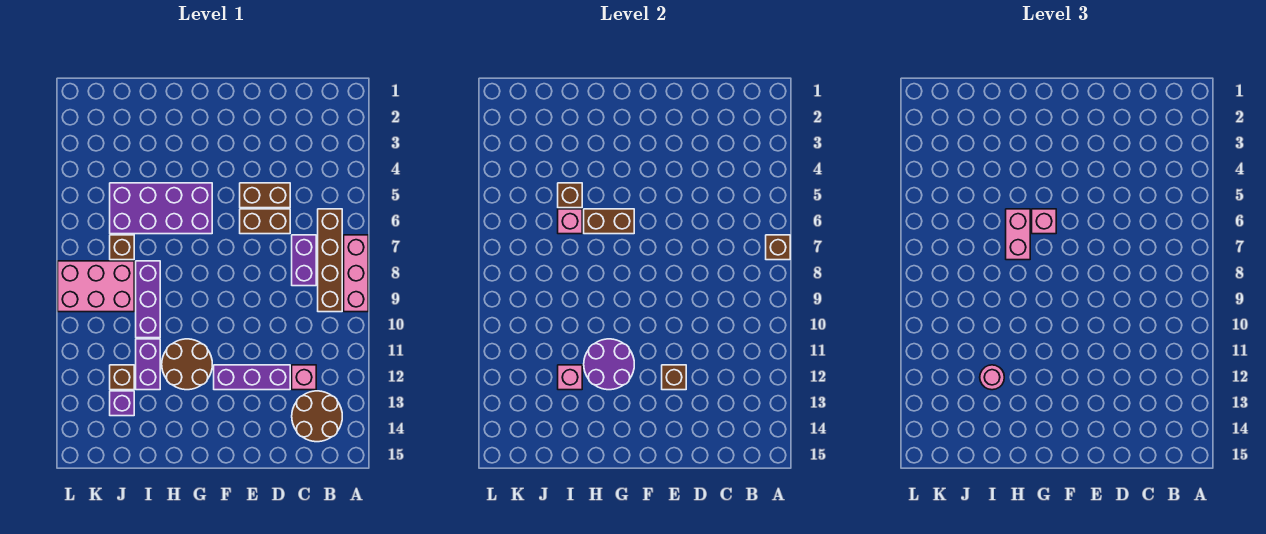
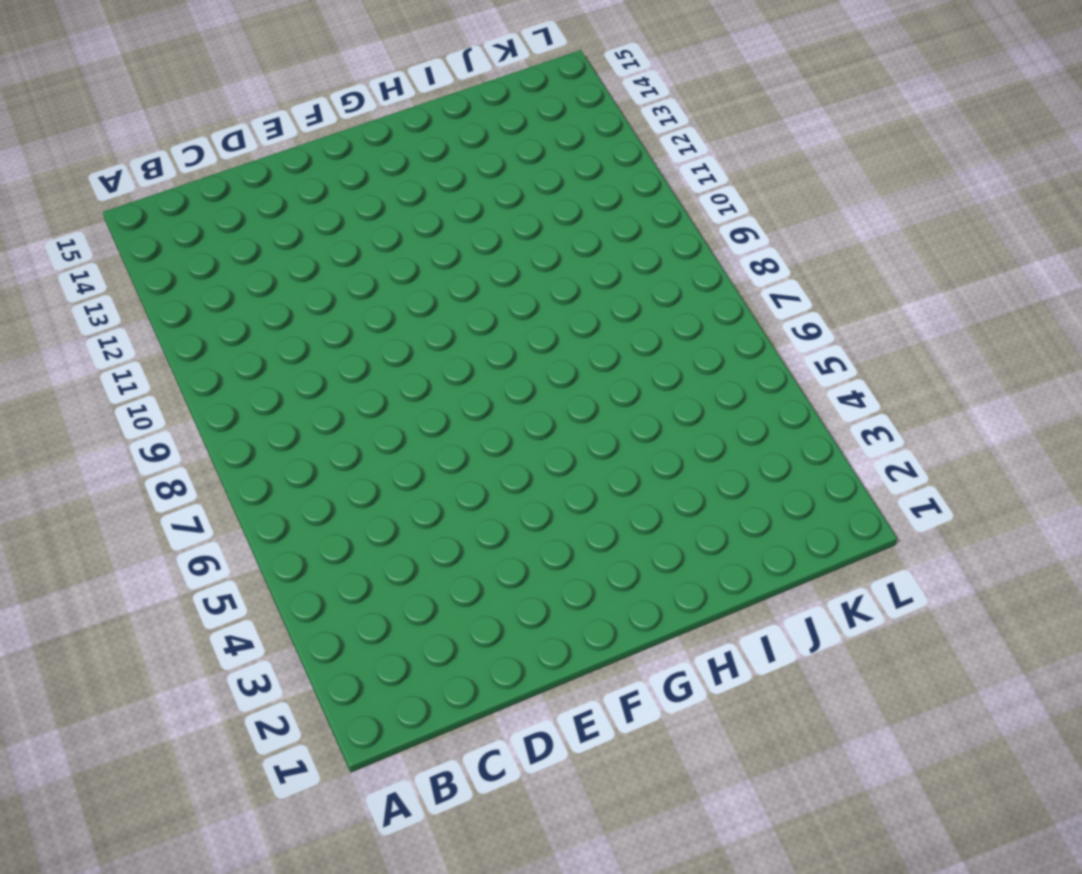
none -> pink 1x3 brick [344,235,368,312]
none -> brown 1x4 brick [318,209,342,312]
none -> brown 2x2 round brick [292,391,342,442]

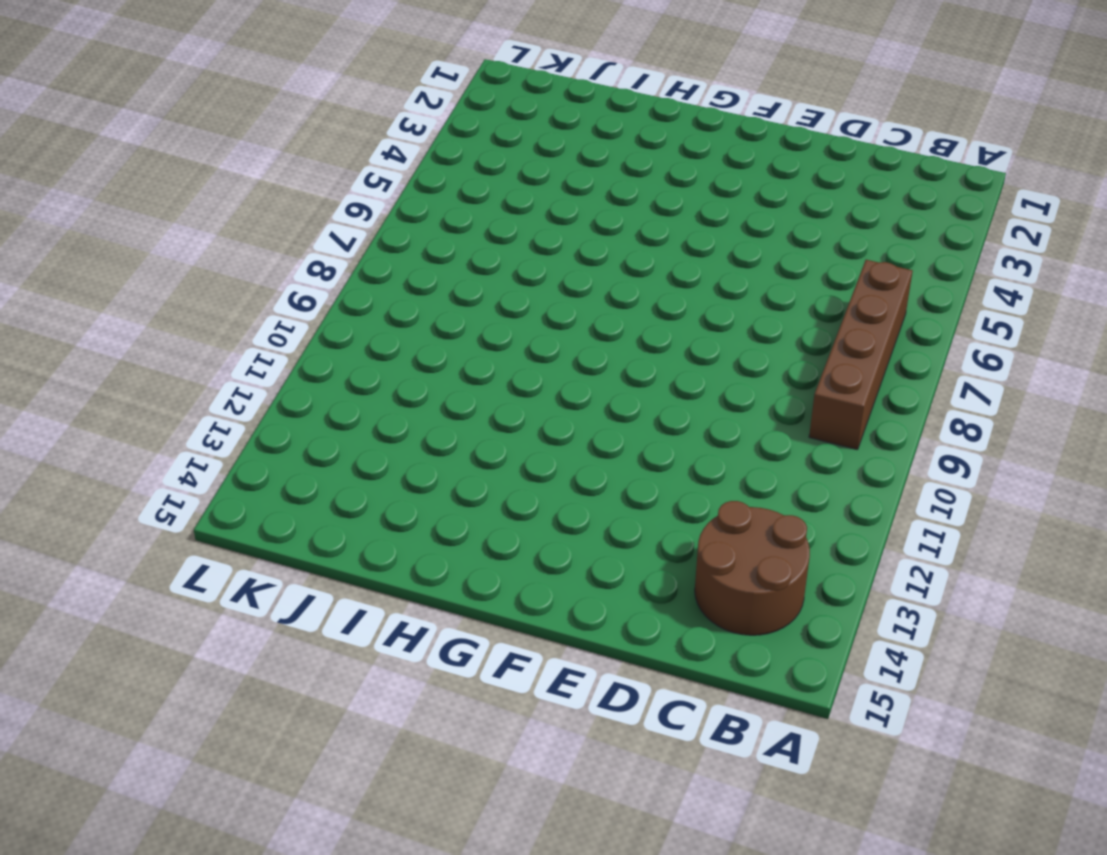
none -> pink 1x3 brick [344,235,368,312]
none -> purple 1x2 brick [292,235,316,286]
none -> pink 1x1 brick [292,365,316,390]

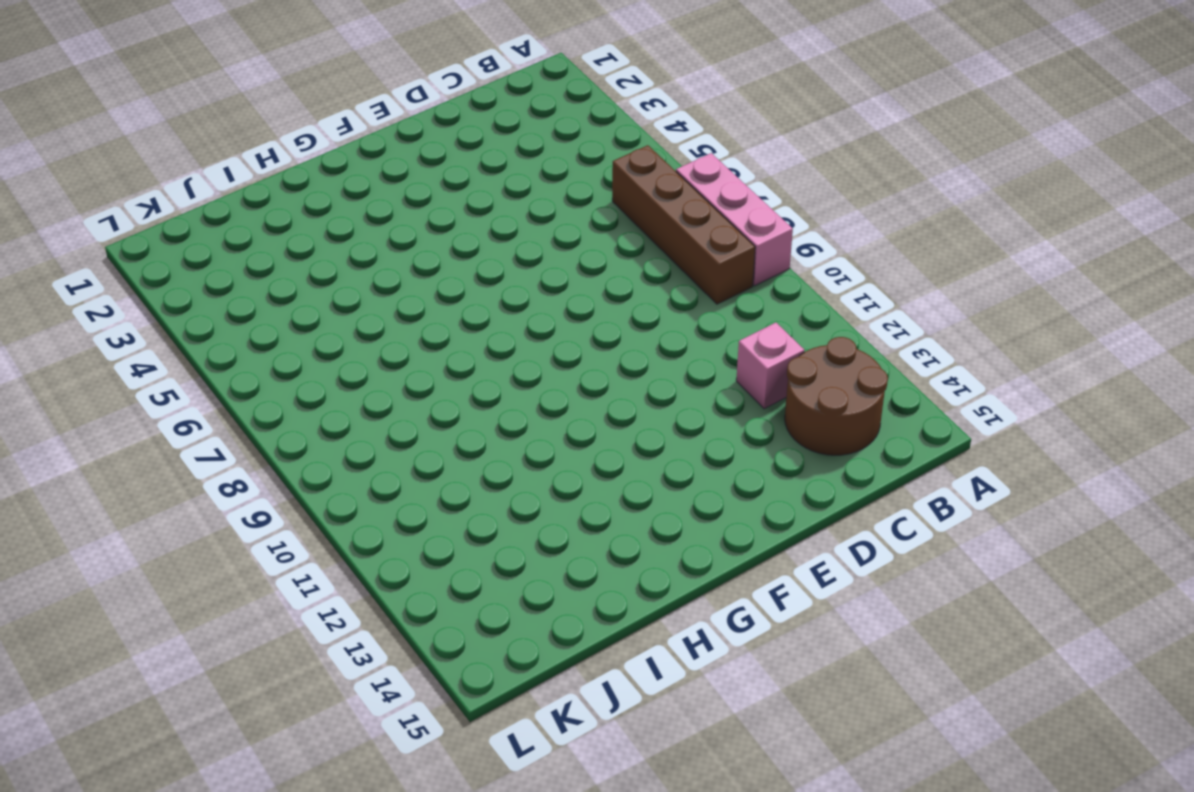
none -> purple 1x2 brick [292,235,316,286]
none -> brown 1x2 brick [240,183,290,208]
none -> brown 1x2 brick [240,209,290,234]

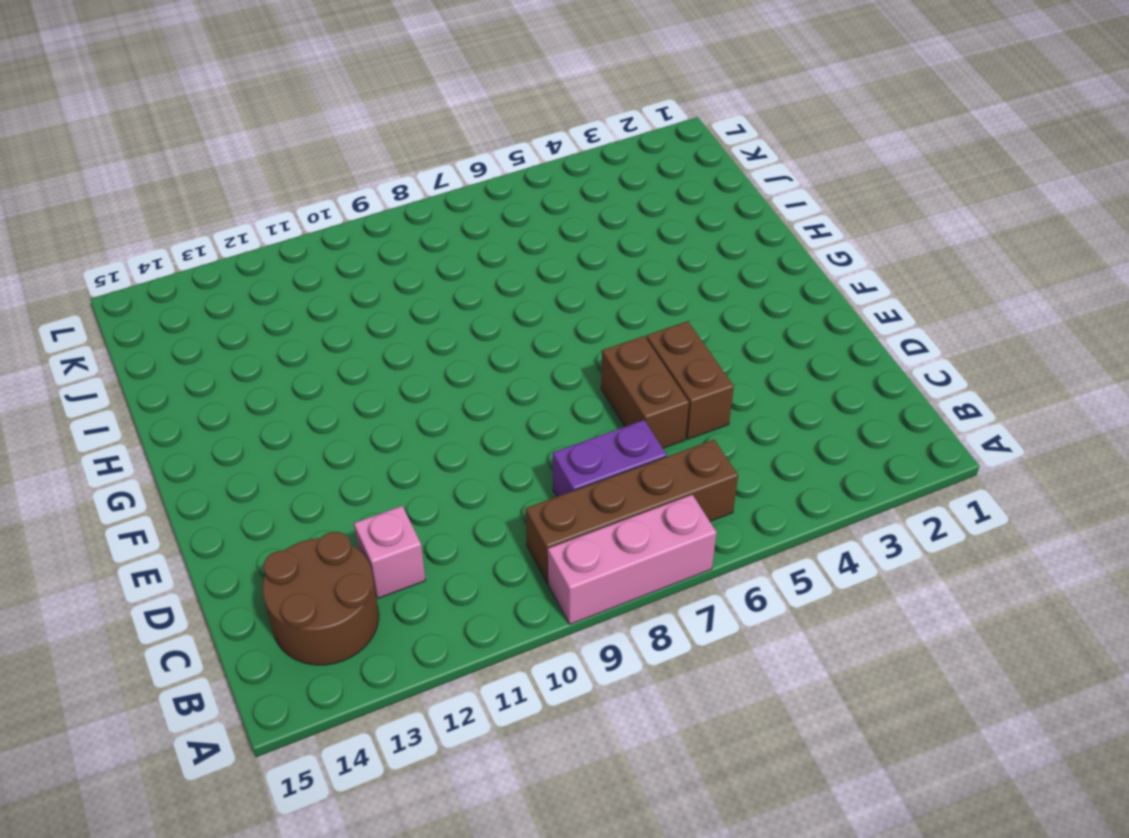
none -> purple 1x3 brick [214,365,290,390]
none -> purple 2x4 brick [110,183,212,234]
none -> brown 2x2 round brick [162,339,212,390]

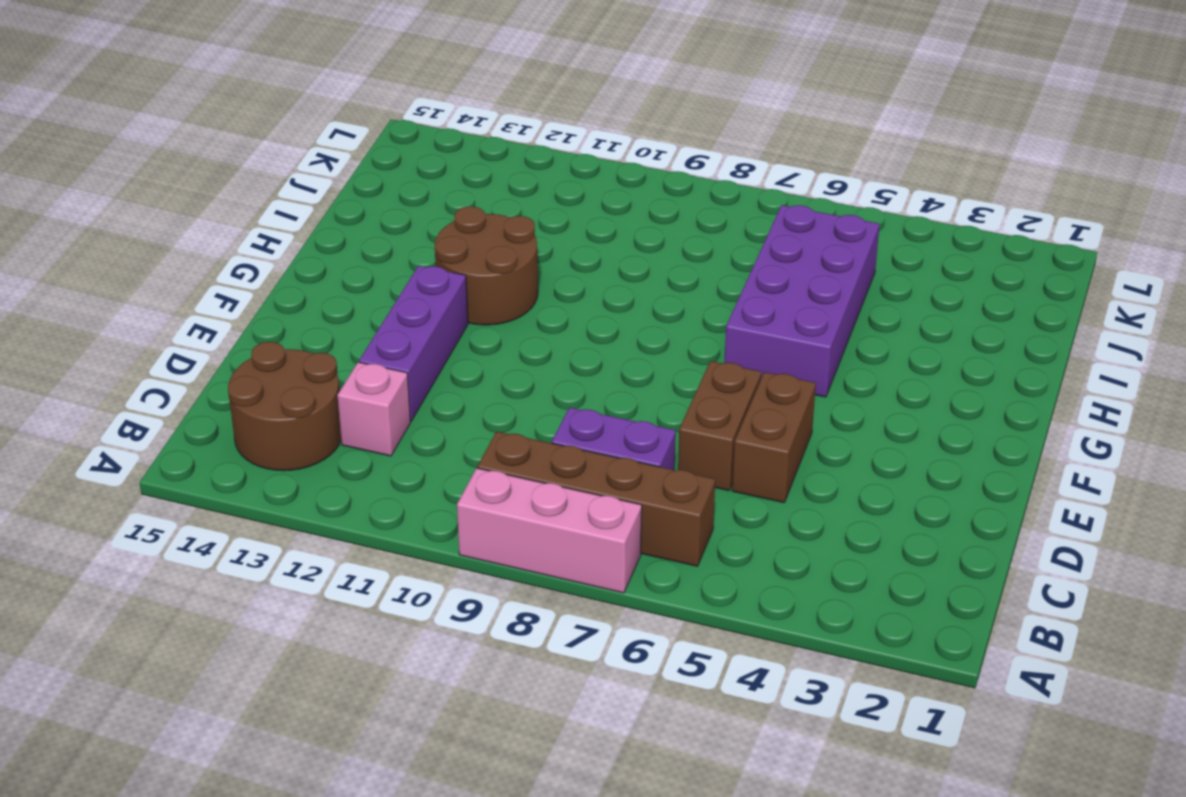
none -> purple 1x3 brick [136,261,160,338]
none -> purple 1x2 brick [136,339,160,390]
none -> brown 1x1 brick [110,235,134,260]

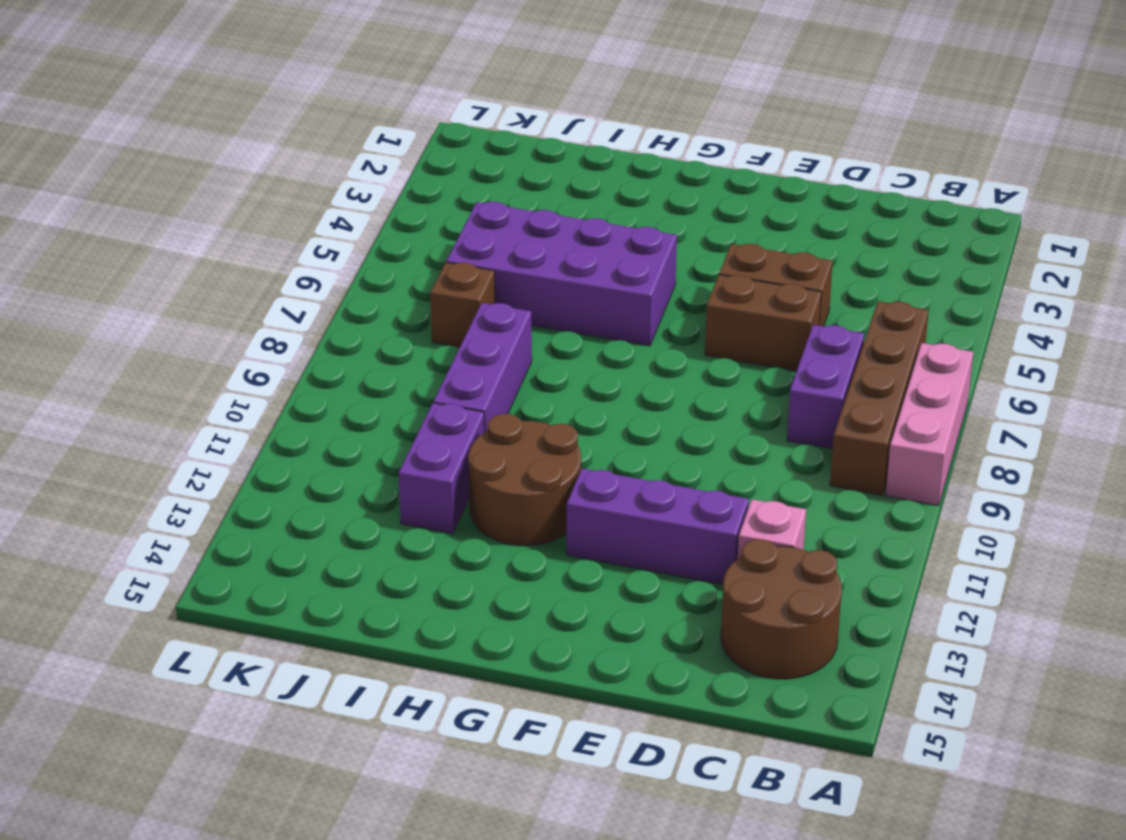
none -> pink 2x3 brick [58,261,134,312]
none -> brown 1x1 brick [110,365,134,390]
none -> purple 1x1 brick [110,391,134,416]

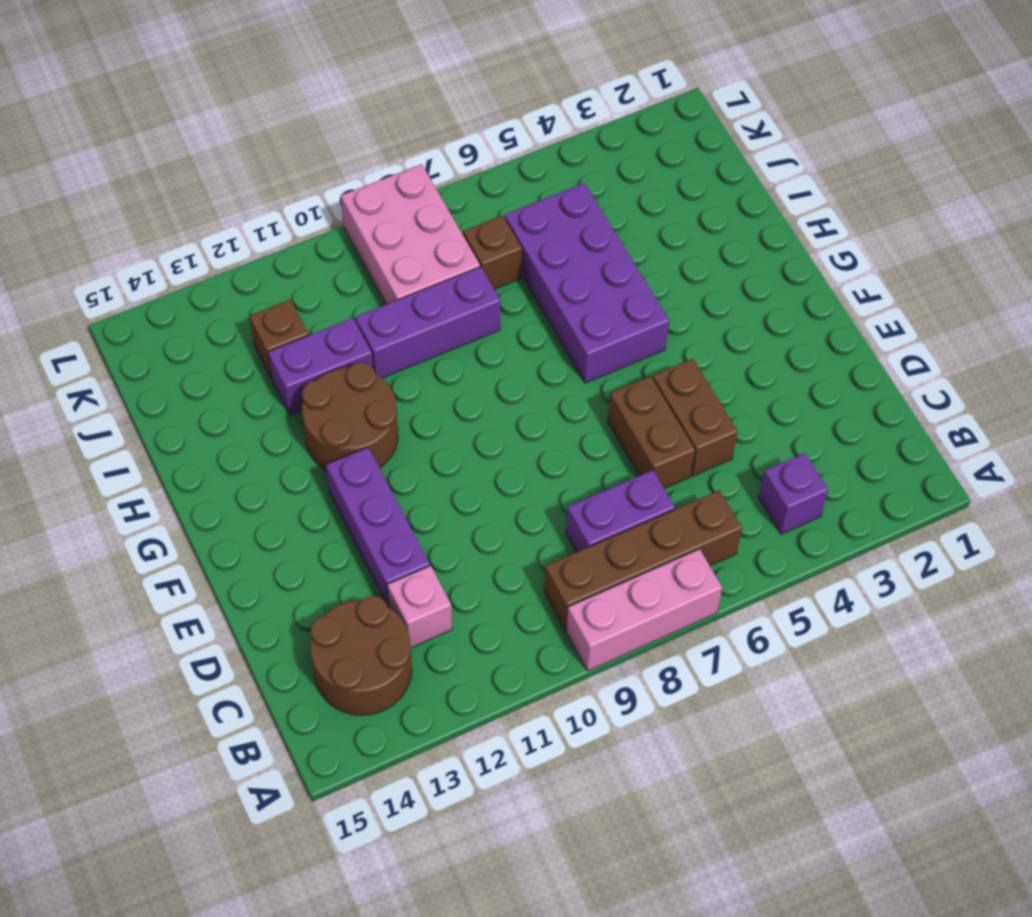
purple 1x1 brick [759,453,828,534] -> purple 1x1 brick moved to [110,391,134,416]
none -> brown 1x1 brick [766,235,790,260]
none -> brown 1x1 brick [662,365,686,390]
none -> brown 1x2 brick [584,209,634,234]

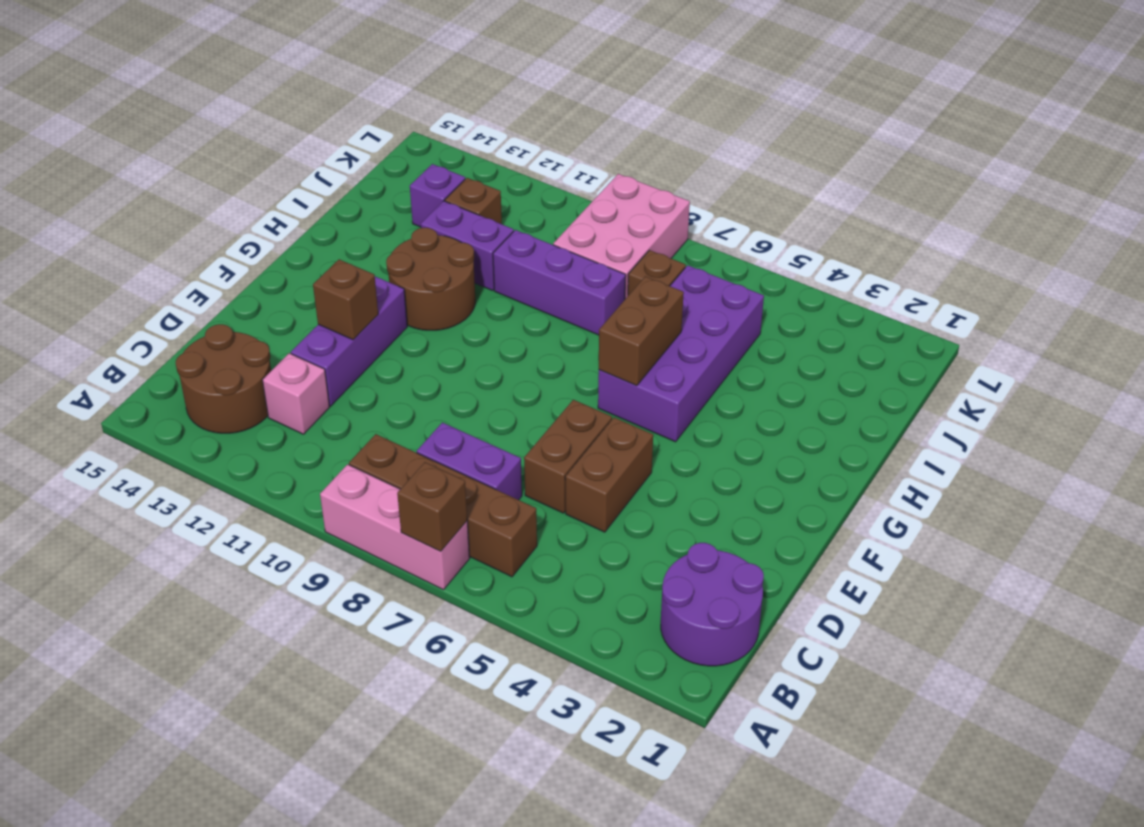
purple 2x2 round brick [661,543,764,666] -> purple 2x2 round brick moved to [584,339,634,390]
none -> brown 1x1 brick [558,183,582,208]
none -> pink 1x1 brick [558,209,582,234]
none -> pink 1x1 brick [558,365,582,390]

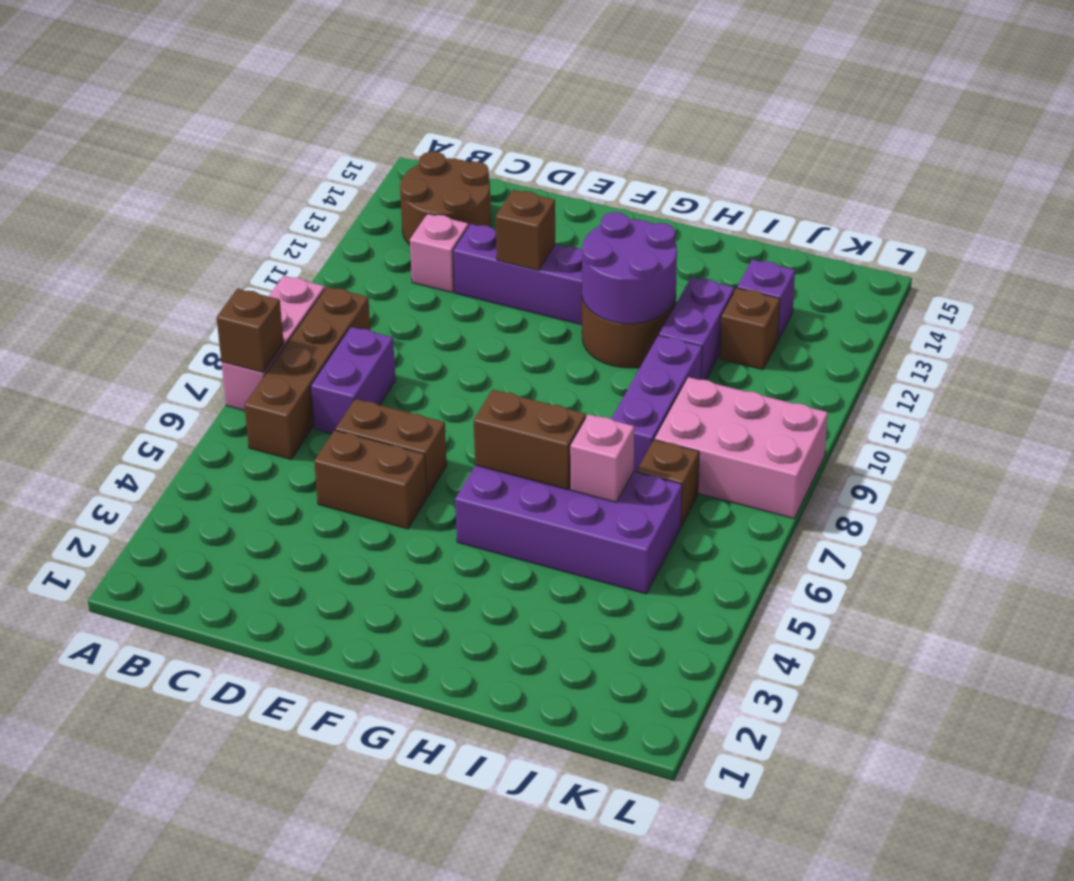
none -> brown 1x1 brick [558,183,582,208]
none -> pink 1x1 brick [558,365,582,390]
none -> pink 1x1 brick [1032,209,1056,234]

